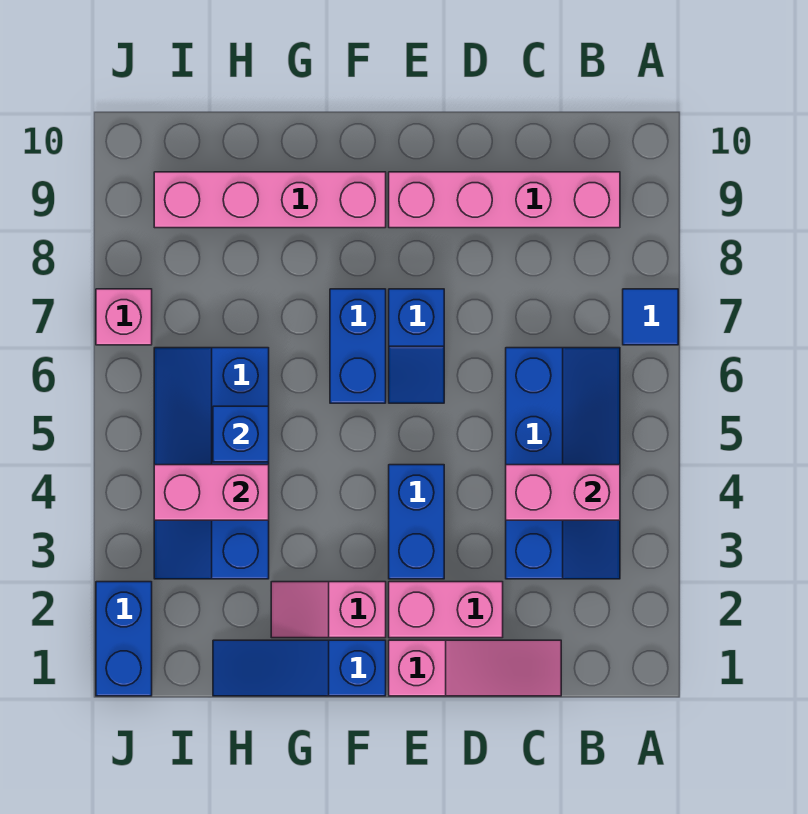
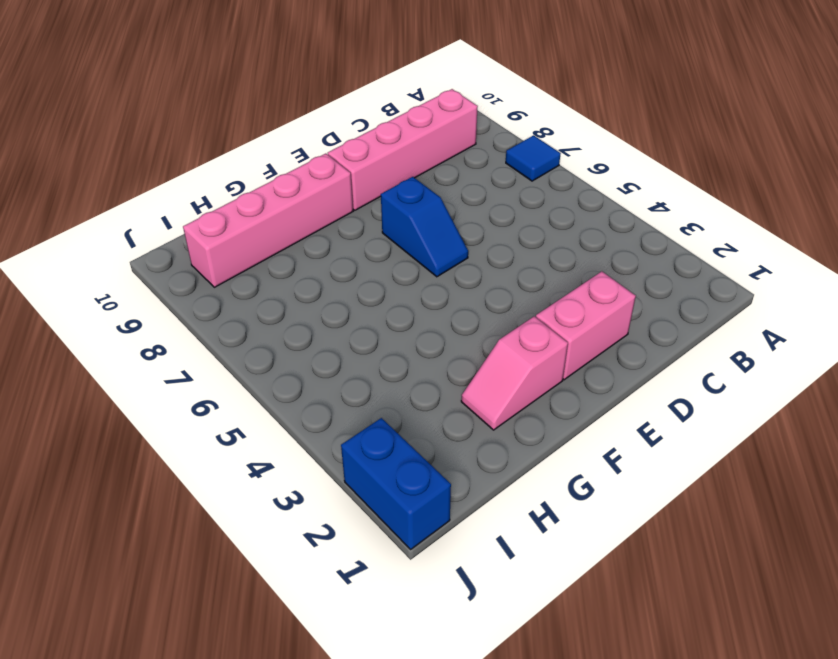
none -> blue 2x4 slope [506,348,620,579]
none -> pink 1x3 slope [389,640,561,696]
none -> blue 1x2 brick [389,465,444,579]

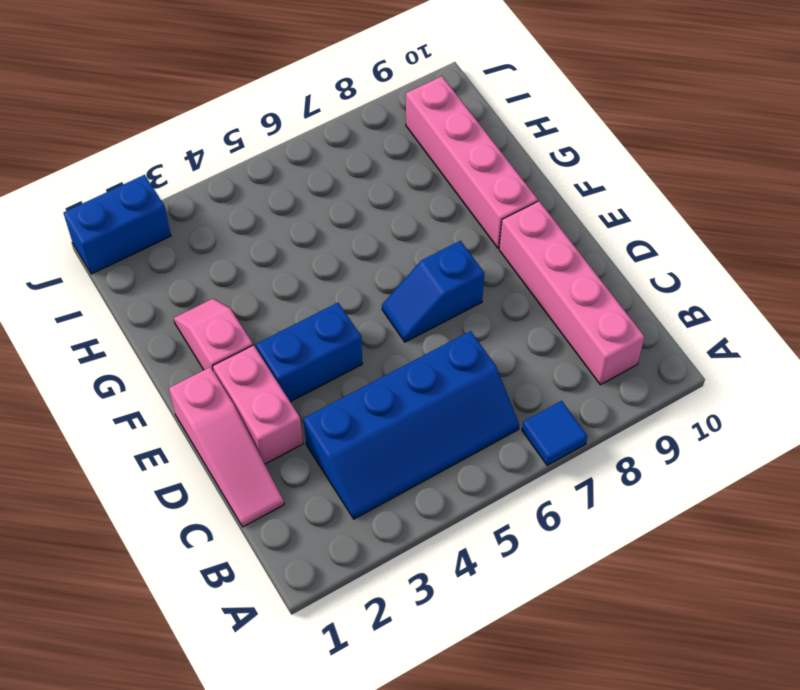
none -> blue 1x3 slope [213,640,386,696]
none -> blue 1x2 brick [330,289,386,403]
none -> blue 2x4 slope [154,348,269,579]

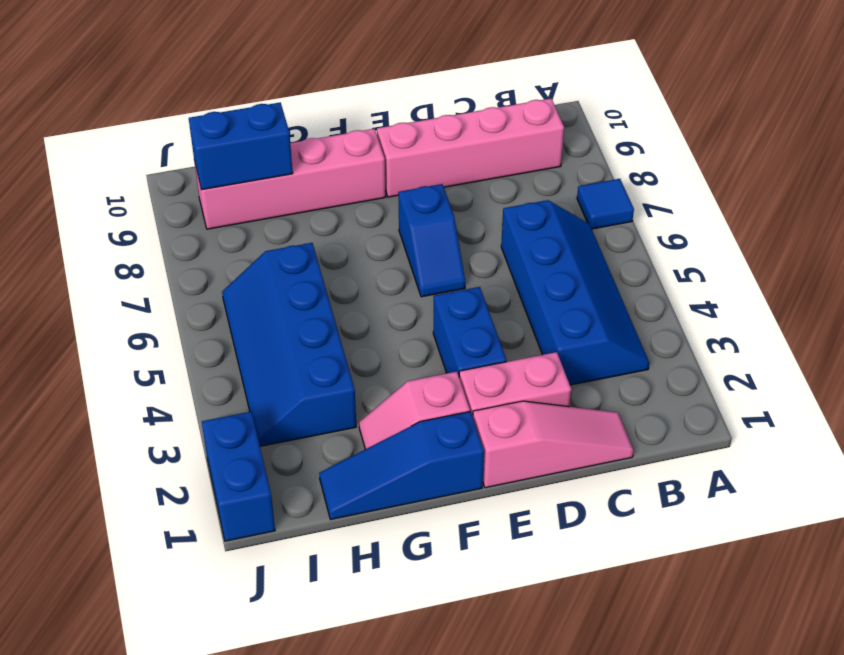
blue 1x2 brick [189,103,293,190] -> blue 1x2 brick turned to [330,289,386,403]
none -> pink 1x1 brick [96,289,152,345]
none -> pink 1x2 brick [506,465,620,520]
none -> pink 1x2 brick [154,465,269,520]

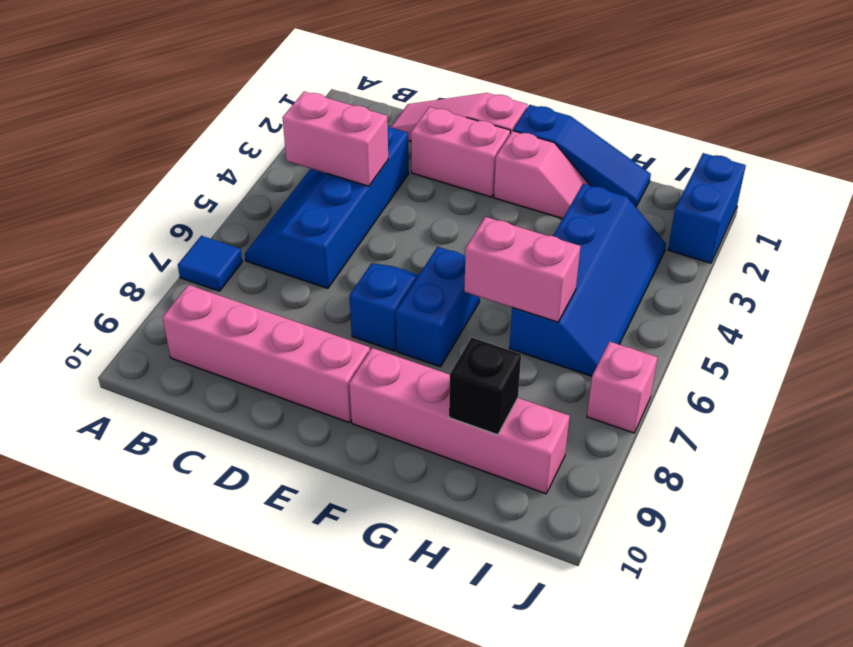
pink 1x2 brick [464,217,580,322] -> pink 1x2 brick moved to [154,465,269,520]
black 1x1 brick [449,337,521,435] -> none
none -> blue 1x2 brick [389,465,444,579]
none -> blue 1x1 brick [213,406,269,462]

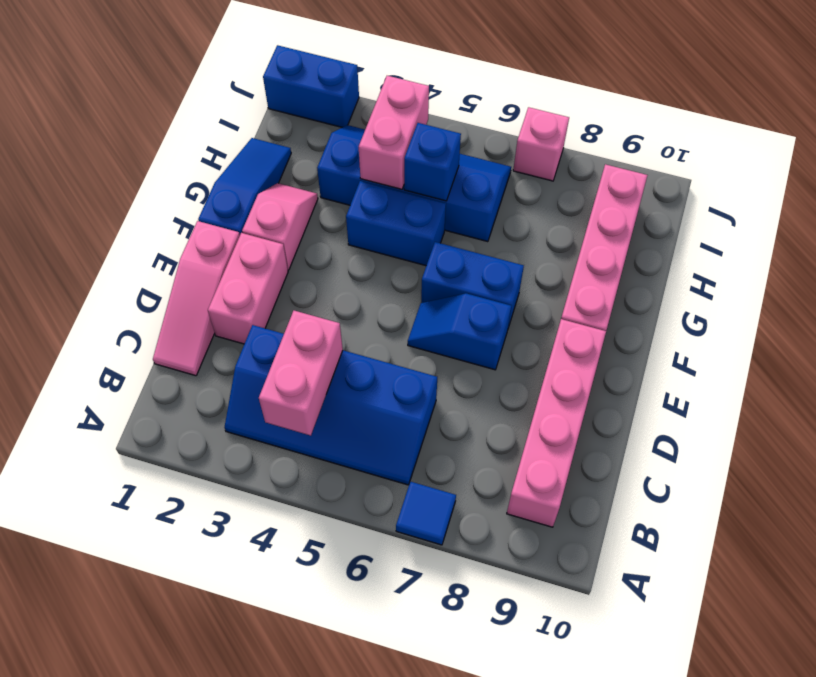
blue 1x2 brick [346,181,446,266] -> blue 1x2 brick moved to [389,465,444,579]

